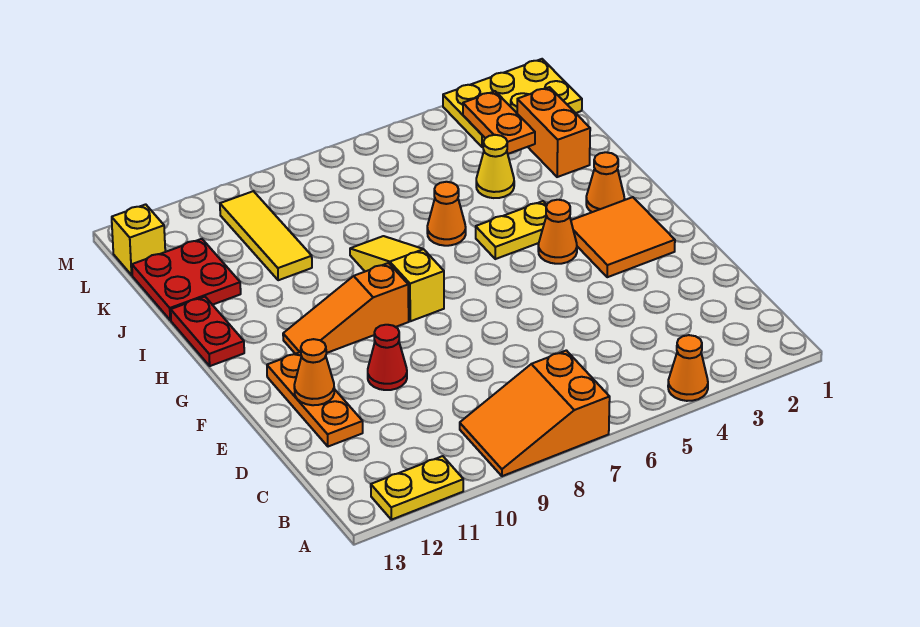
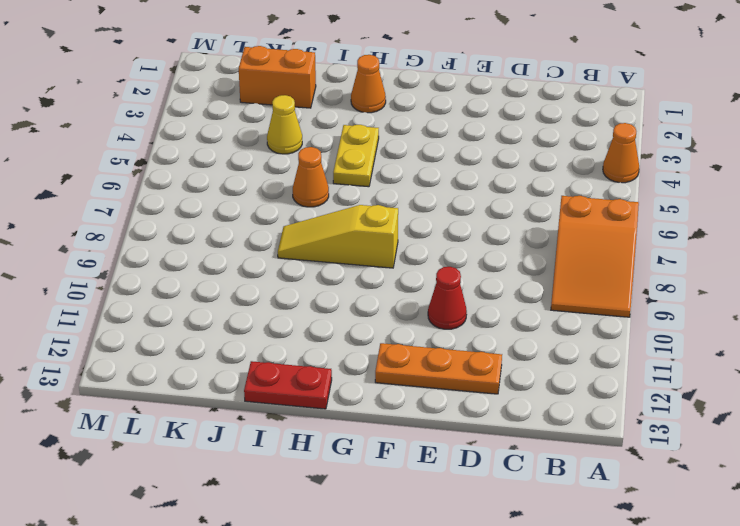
none -> yellow 1x2 plate [371,456,463,520]
none -> orange 2x2 tile [571,197,675,277]
none -> orange 1x1 cone [538,200,577,264]

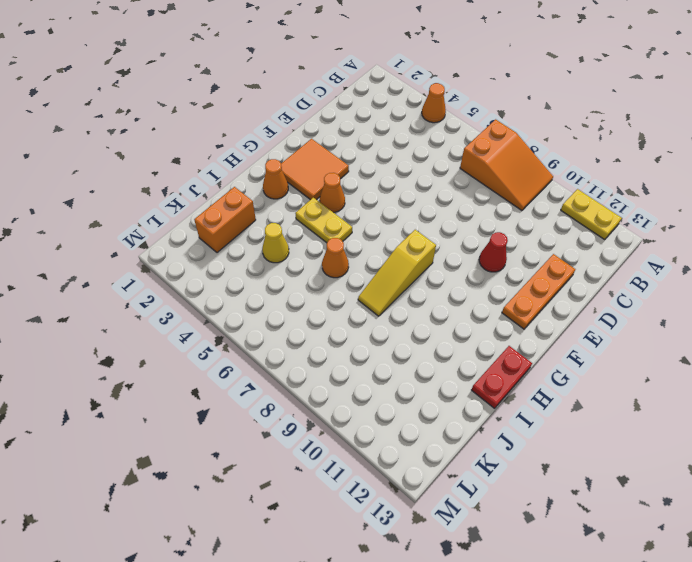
none -> orange 1x3 slope [283,263,409,354]
none -> yellow 1x3 tile [220,191,312,280]
none -> red 2x2 plate [132,239,241,320]

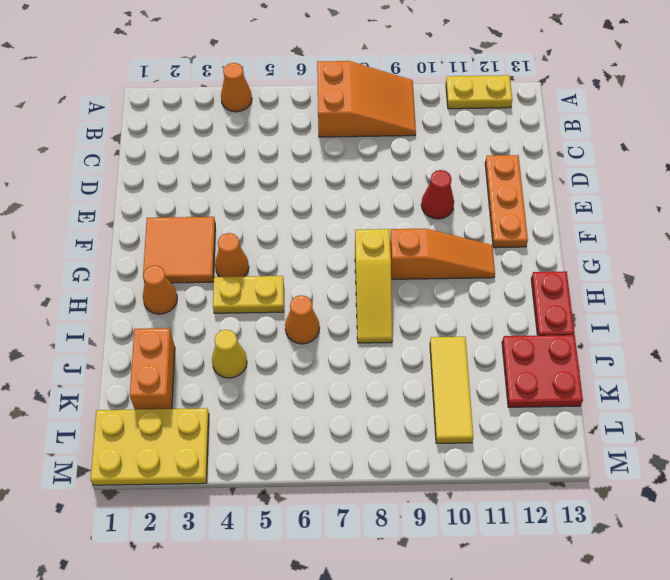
none -> yellow 1x1 brick [112,204,165,275]
none -> orange 1x1 cone [294,339,334,405]
none -> orange 1x2 plate [463,91,535,154]

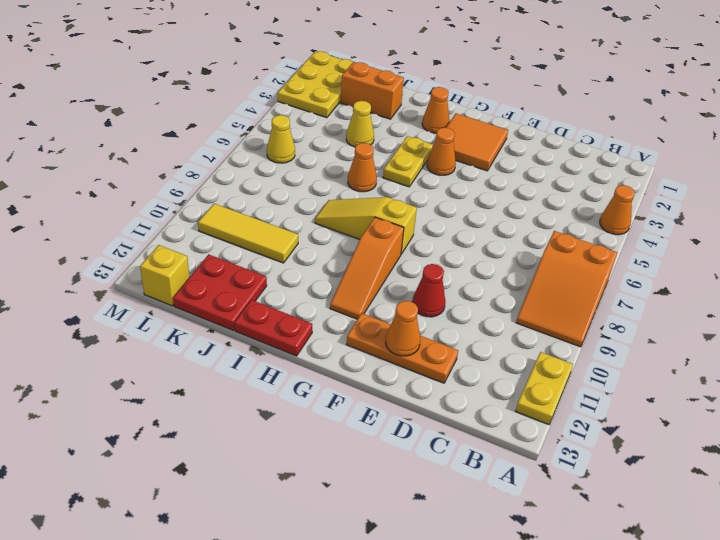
yellow 1x1 cone [267,115,295,163] -> none
none -> orange 1x2 plate [463,91,535,154]

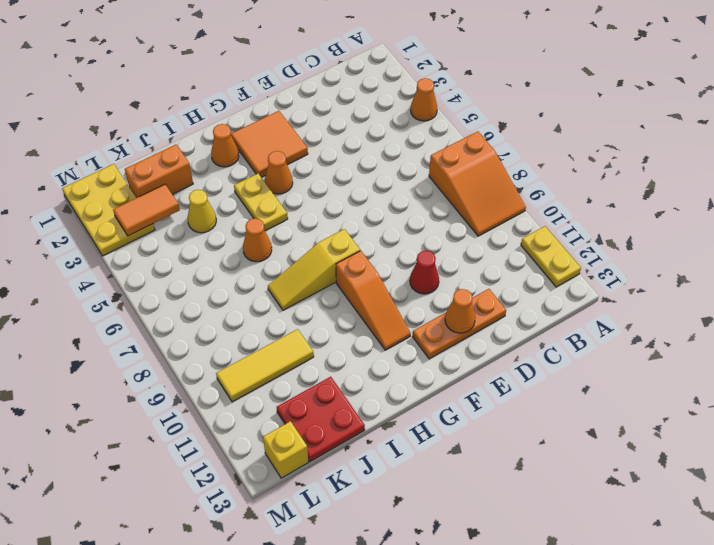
orange 1x2 tile [113,184,180,236] -> orange 1x2 plate [463,91,535,154]
none -> red 1x2 plate [171,297,244,366]

